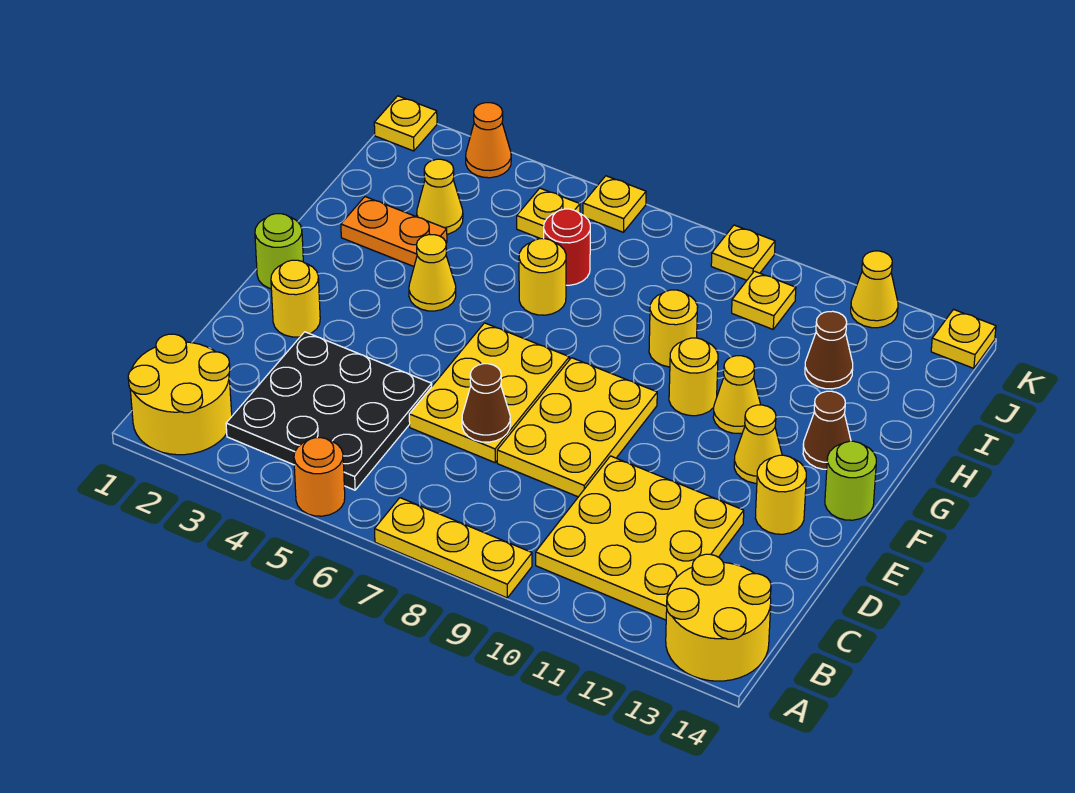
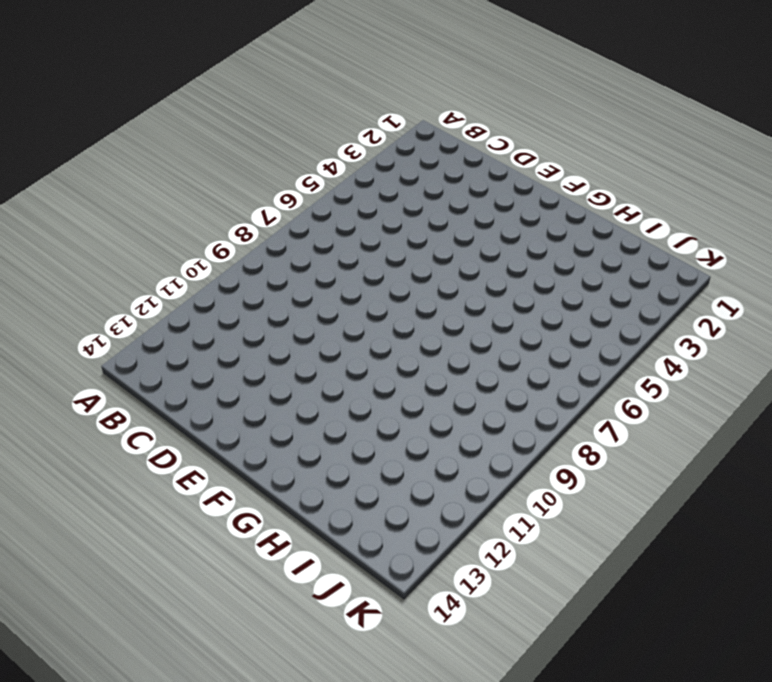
none -> yellow 2x2 round brick [128,334,232,455]
none -> orange 1x1 round brick [294,438,345,516]
none -> yellow 1x3 plate [375,498,532,598]
none -> yellow 2x2 round brick [666,554,771,681]

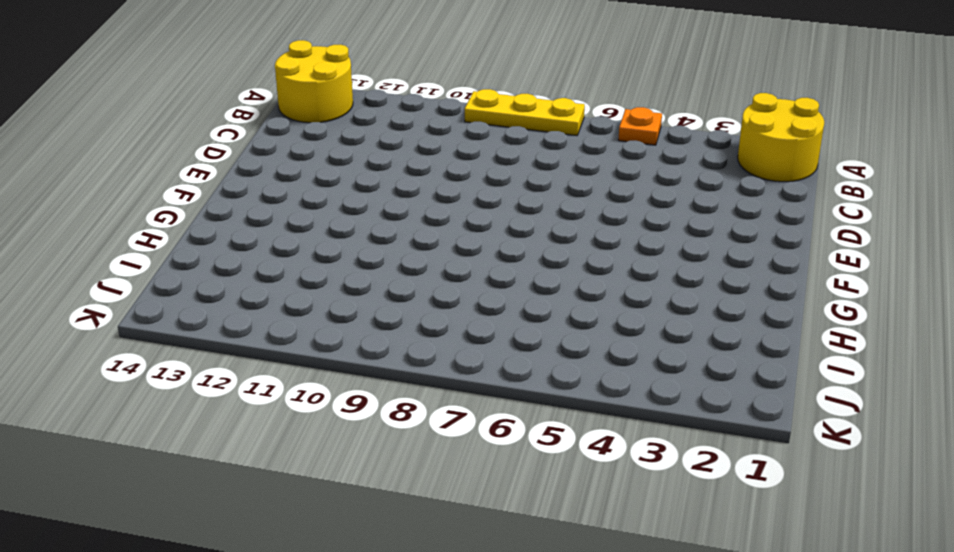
orange 1x1 plate [618,107,662,145] -> orange 1x1 round brick [294,438,345,516]
none -> black 3x3 plate [226,332,432,490]
none -> yellow 3x3 plate [536,456,744,620]
none -> yellow 2x3 plate [409,323,569,463]
none -> yellow 2x3 plate [497,358,657,497]

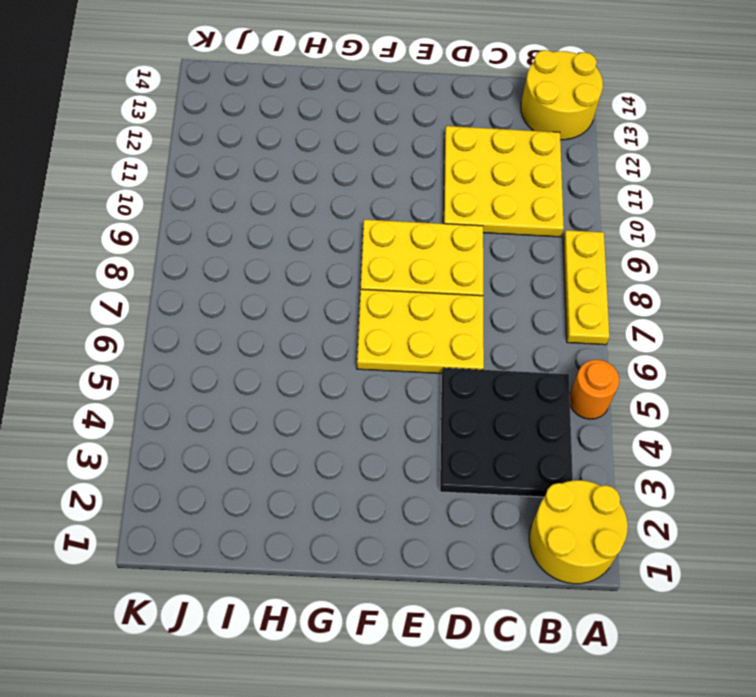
none -> yellow 1x1 round brick [271,260,320,337]
none -> yellow 1x1 round brick [755,455,806,534]
none -> lime 1x1 round brick [255,214,303,288]
none -> yellow 1x1 cone [734,405,782,483]

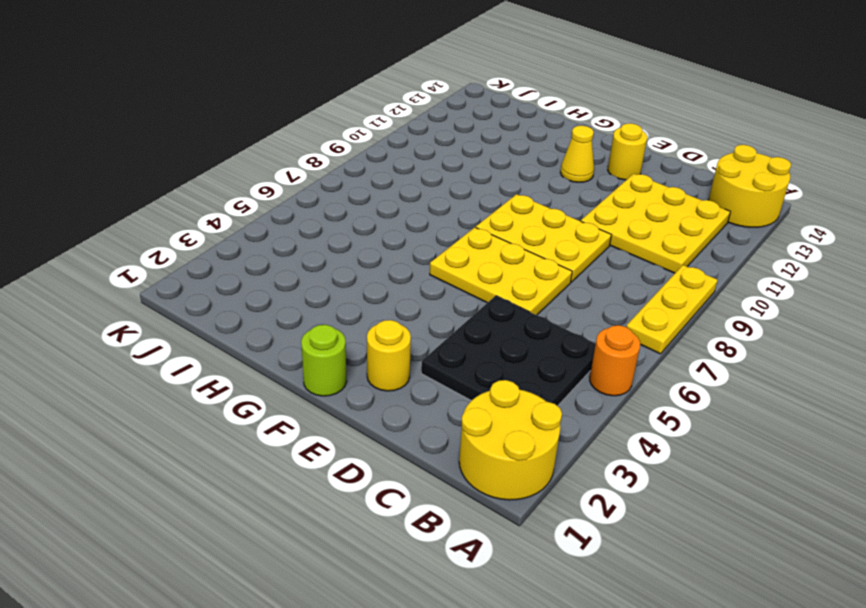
none -> lime 1x1 round brick [825,441,876,520]
none -> yellow 1x1 cone [409,235,456,311]
none -> yellow 1x1 round brick [669,338,718,416]
none -> yellow 1x1 cone [713,356,761,434]

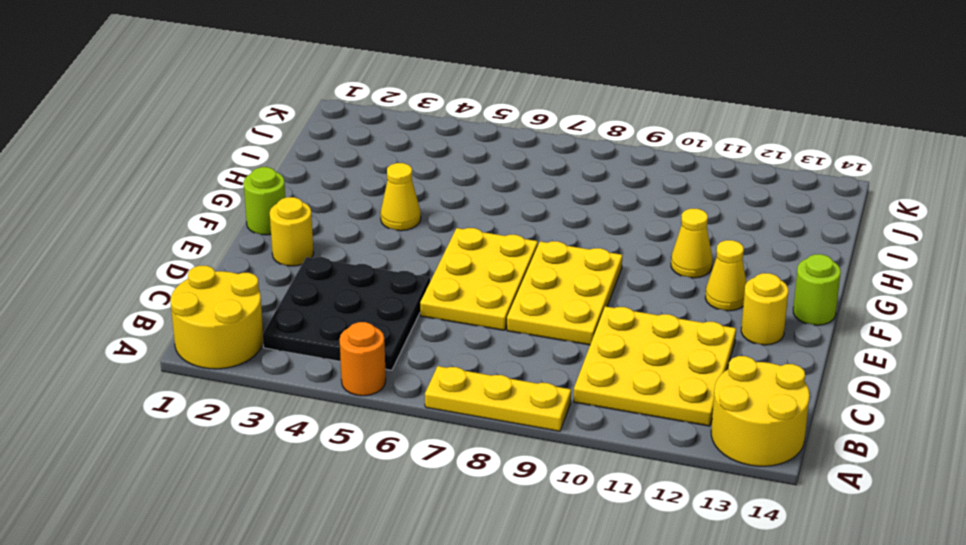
none -> yellow 1x1 round brick [669,338,718,416]
none -> brown 1x1 cone [803,391,851,469]
none -> orange 1x2 plate [341,197,447,266]
none -> yellow 1x1 round brick [519,239,566,315]

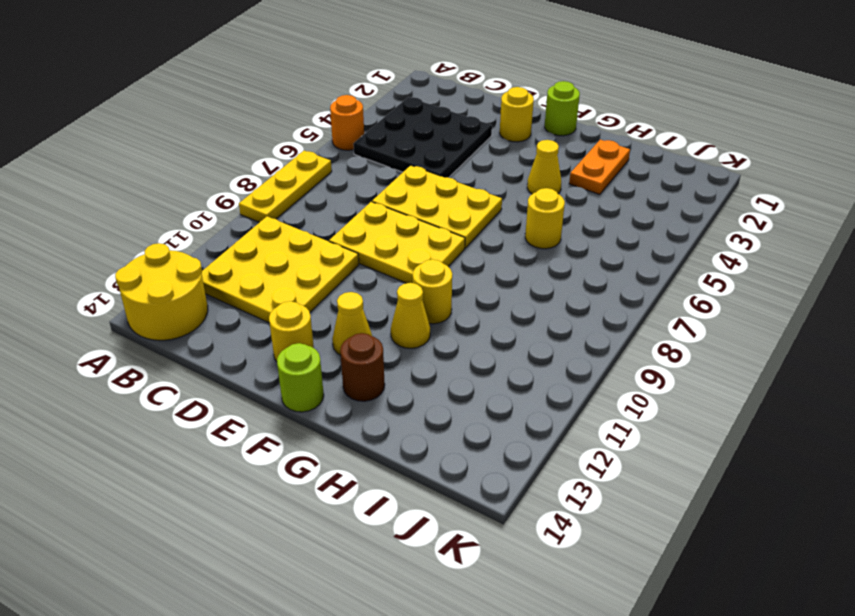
brown 1x1 round brick [340,333,385,401] -> brown 1x1 cone [803,391,851,469]
none -> yellow 2x2 round brick [128,334,232,455]
none -> yellow 1x1 round brick [649,290,698,367]
none -> yellow 1x1 cone [417,159,463,234]
none -> red 1x1 round brick [544,209,590,285]

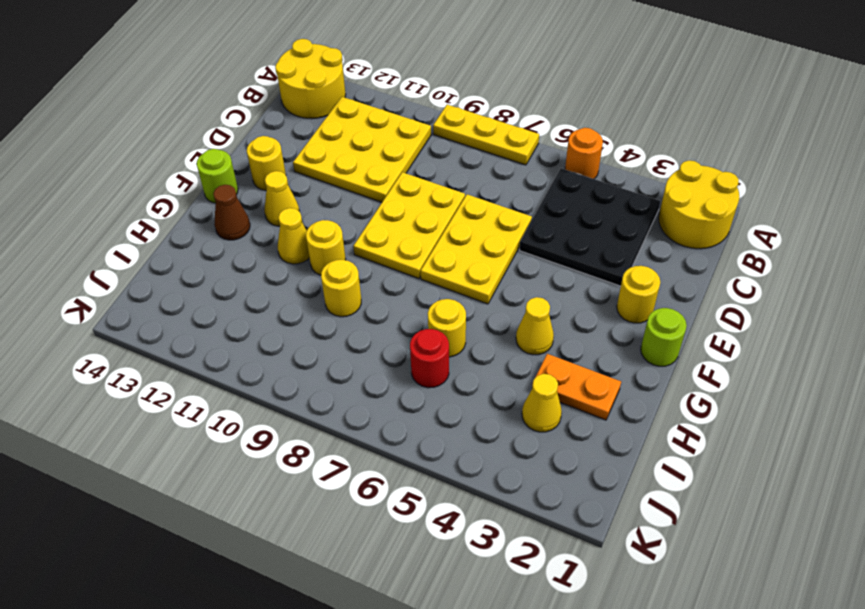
none -> brown 1x1 cone [805,311,853,389]
none -> yellow 1x1 plate [517,188,580,239]
none -> yellow 1x1 plate [732,271,796,329]
none -> yellow 1x1 plate [374,96,437,151]

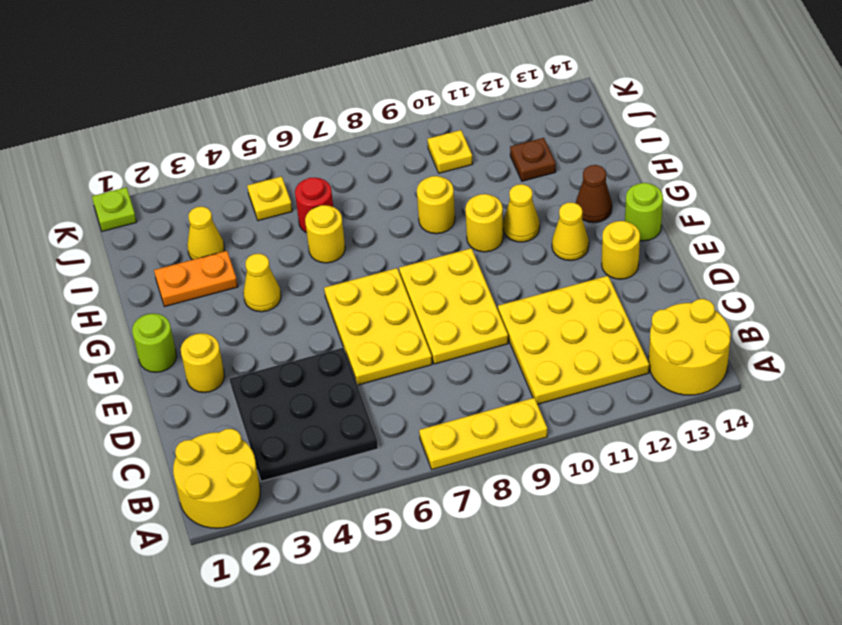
brown 1x1 plate [510,138,556,181] -> brown 1x1 cone [805,311,853,389]
lime 1x1 plate [92,187,137,231] -> yellow 1x1 plate [374,96,437,151]
none -> orange 1x1 round brick [294,438,345,516]
none -> orange 1x1 cone [466,103,511,178]
none -> yellow 1x1 plate [583,176,646,232]
none -> yellow 1x1 plate [711,225,775,280]

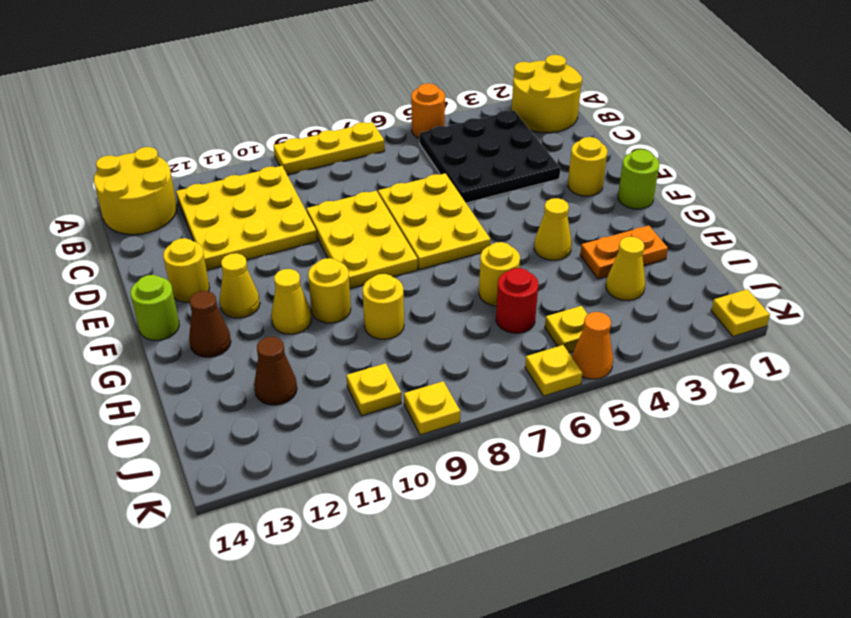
orange 1x1 cone [572,312,613,379] -> orange 1x1 cone moved to [466,103,511,178]
none -> yellow 1x1 cone [851,251,898,328]
none -> yellow 1x1 plate [931,309,996,368]
none -> brown 1x1 cone [462,364,510,442]

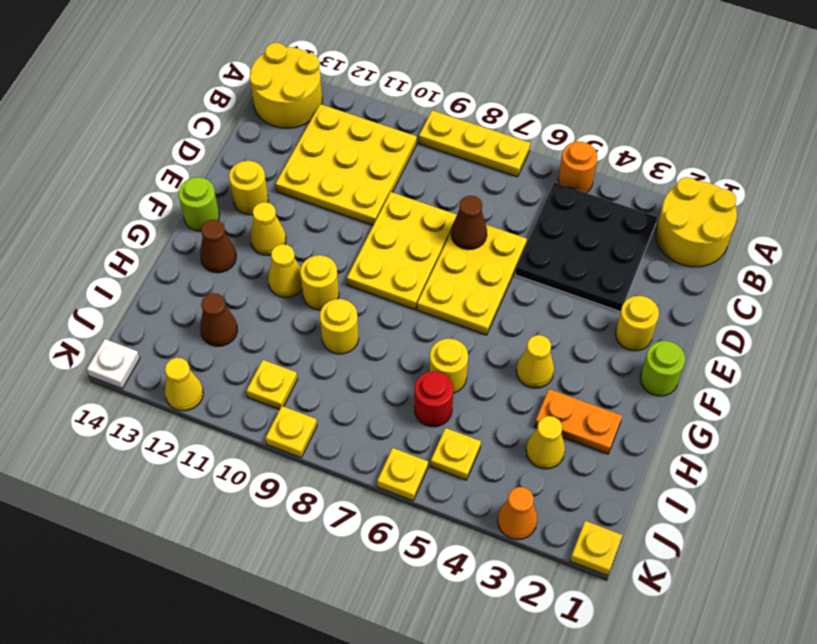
white 1x1 plate [87,339,140,389] -> yellow 1x1 plate [931,309,996,368]

